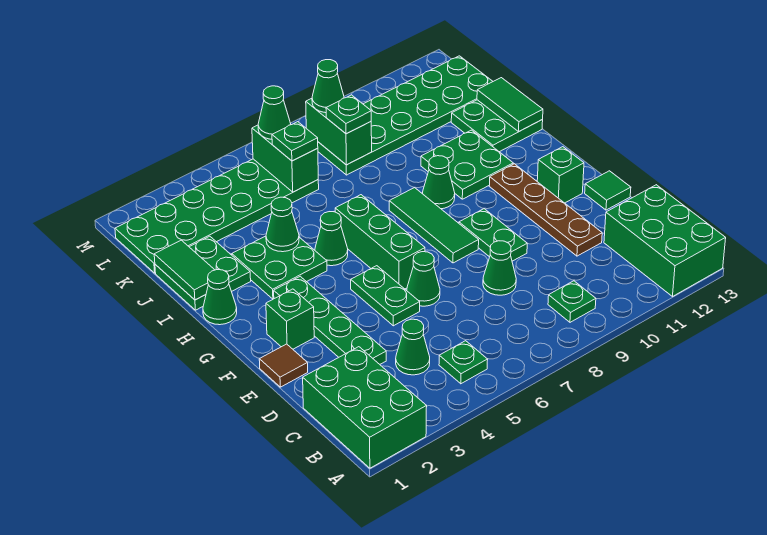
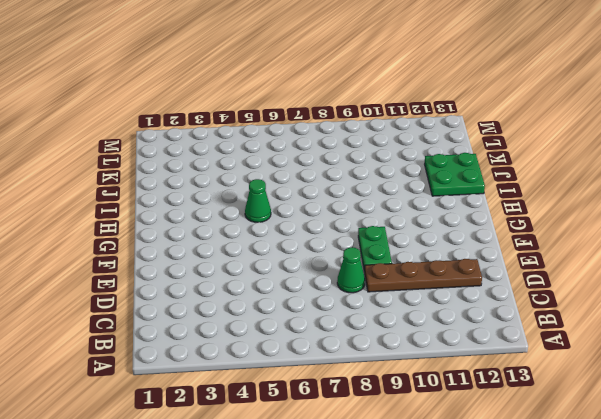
brown 1x4 plate [365,259,482,292] -> brown 1x4 plate turned to [489,164,602,256]
none -> green 2x3 brick [303,347,427,468]
none -> green 2x3 brick [604,185,726,296]
none -> green 1x1 plate [439,341,488,384]
none -> green 1x1 plate [548,281,596,322]

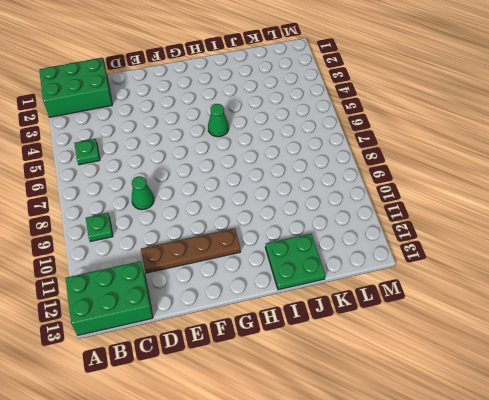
none -> green 1x1 cone [396,319,430,375]
none -> green 1x4 plate [274,276,386,364]
none -> brown 1x1 tile [259,344,308,387]
none -> green 1x2 plate [351,266,420,326]

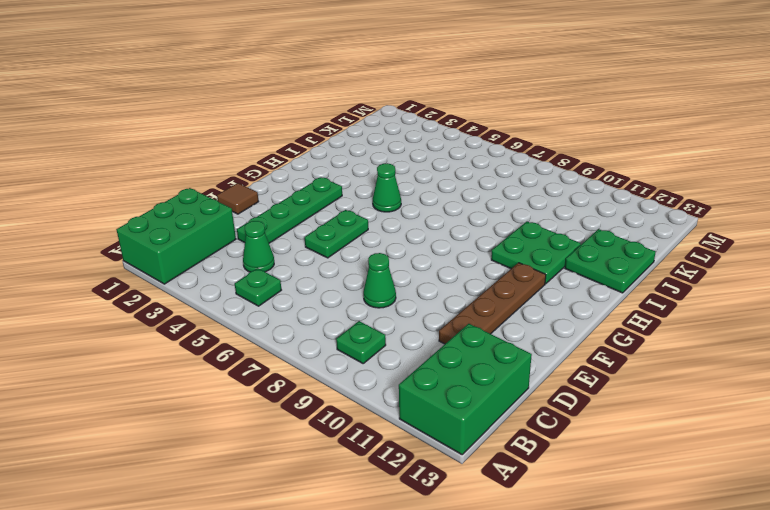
none -> green 1x1 cone [407,252,440,306]
none -> green 1x2 plate [459,209,527,261]
none -> green 1x1 tile [585,171,631,210]
none -> green 1x1 brick [266,289,314,349]

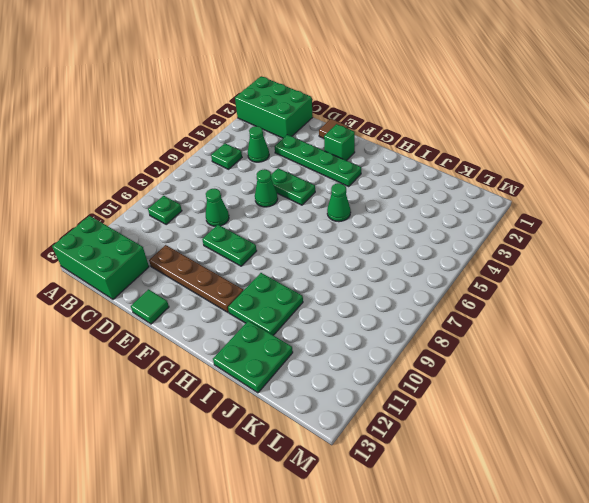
none -> green 1x3 brick [335,195,425,289]
none -> green 1x3 tile [389,188,479,263]
none -> green 1x1 brick [537,147,584,203]
none -> green 1x1 cone [203,270,237,325]

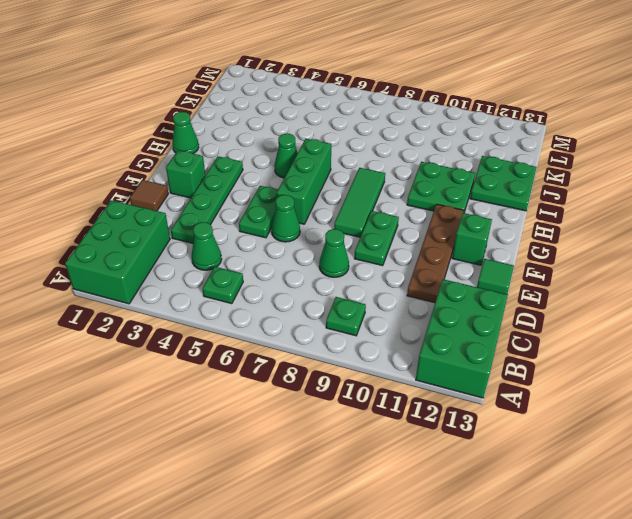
none -> green 2x2 plate [232,236,327,299]
none -> green 1x1 cone [422,156,455,209]
none -> green 2x2 plate [155,236,251,310]
none -> green 2x6 plate [115,159,319,273]

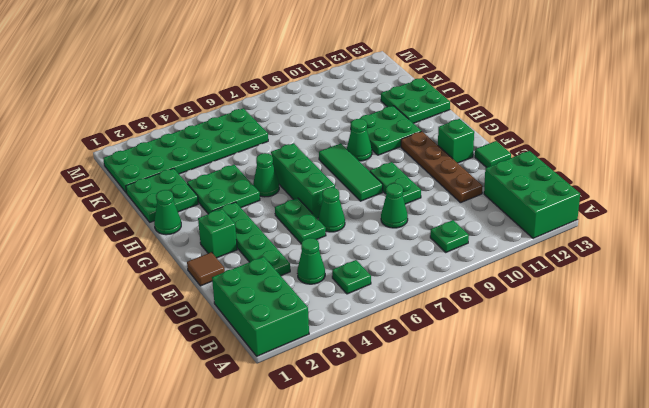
none -> green 2x6 plate [318,56,493,175]
none -> green 1x2 tile [154,240,214,300]
none -> green 1x1 cone [266,197,299,252]
none -> green 1x2 tile [477,78,543,131]

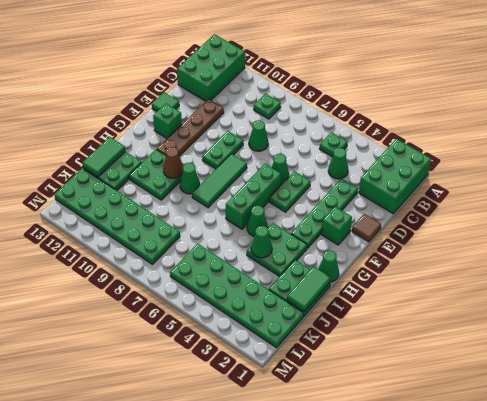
brown 1x1 cone [163,147,183,178] -> none
none -> green 1x2 brick [252,125,318,192]
none -> green 1x2 brick [306,98,372,165]
none -> green 1x1 plate [272,122,318,161]
none -> green 1x1 plate [326,95,371,134]

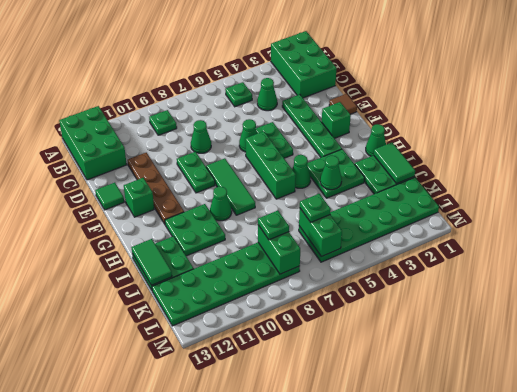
none -> green 1x1 cone [258,86,291,139]
none -> green 1x1 cone [312,60,344,113]

